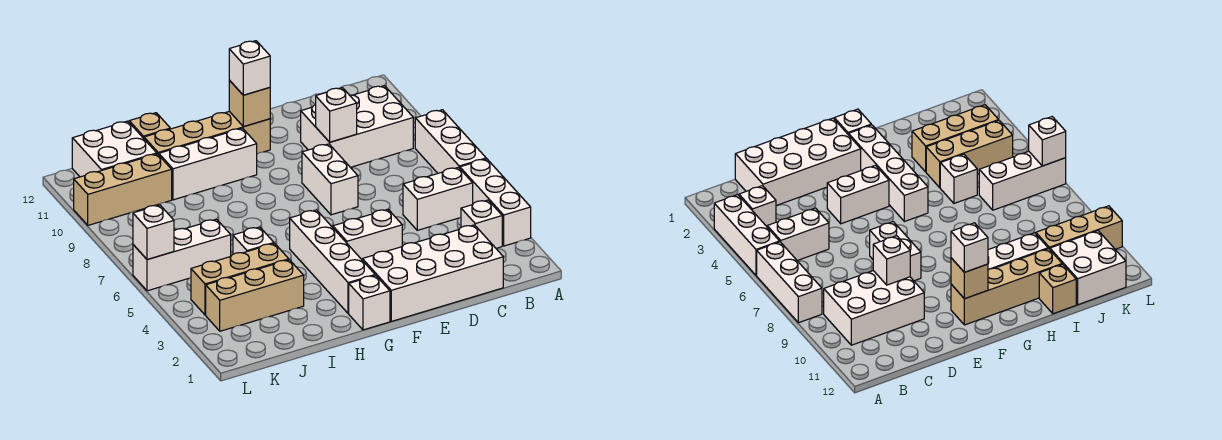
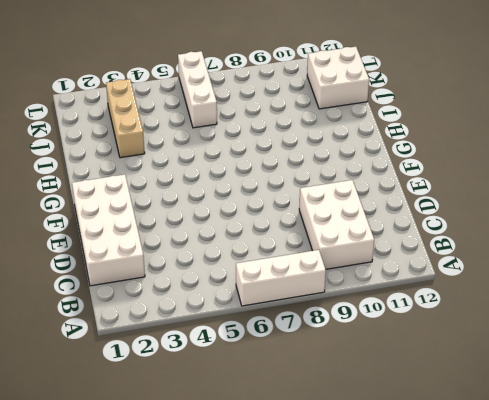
none -> white 1x3 brick [460,159,531,246]
none -> white 1x1 brick [461,200,502,248]
none -> white 1x2 brick [403,167,473,230]

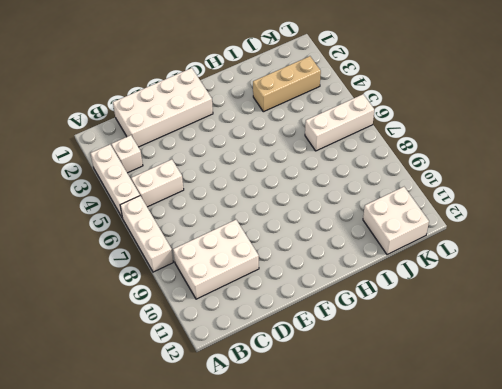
none -> white 1x2 brick [333,209,402,259]
none -> white 1x2 brick [302,144,358,215]
none -> tan 1x4 brick [144,111,270,155]

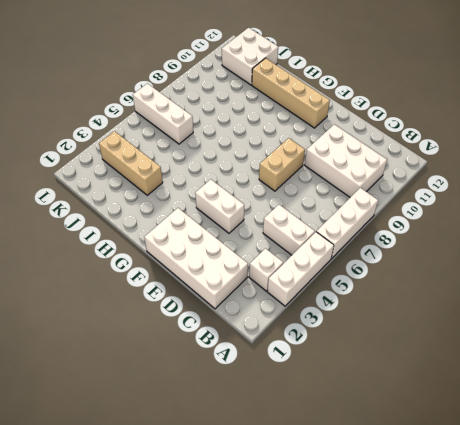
tan 1x2 brick [259,138,305,191] -> white 1x2 brick [302,144,358,215]
none -> white 1x1 brick [349,275,390,330]
none -> white 1x4 brick [290,210,375,314]
none -> white 1x3 brick [159,128,257,200]

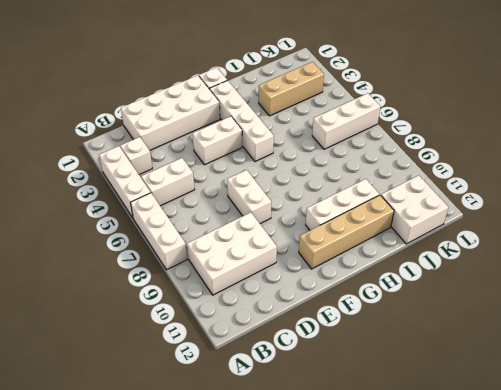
none -> tan 1x3 brick [191,243,289,315]
none -> white 1x1 brick [233,227,274,254]
none -> tan 1x1 brick [129,113,170,138]

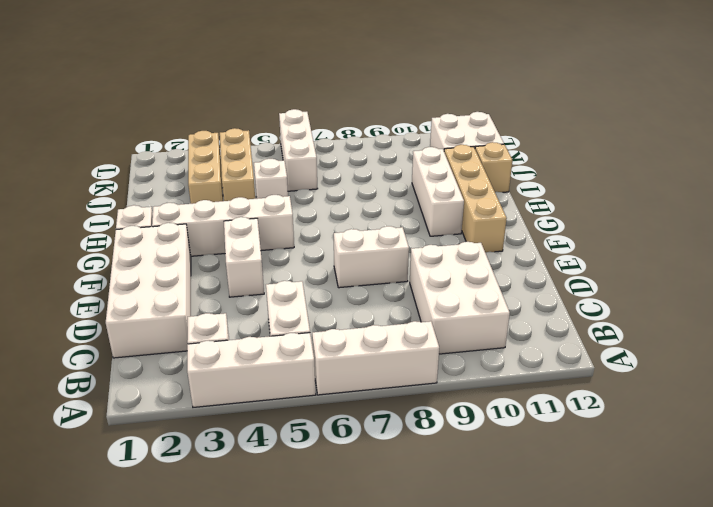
none -> tan 1x3 brick [74,154,172,225]
none -> white 1x1 brick [316,88,357,142]
none -> tan 1x1 brick [229,80,270,127]

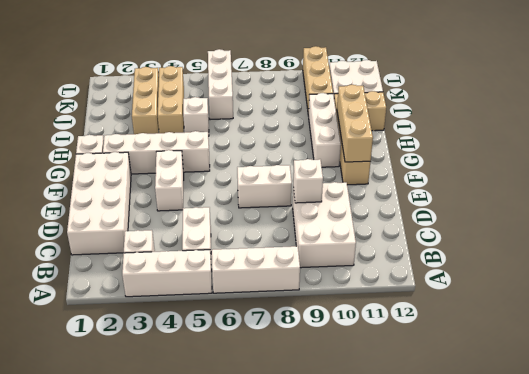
tan 1x3 brick [337,85,373,162] -> tan 1x1 brick [229,80,270,127]
none -> white 1x1 brick [133,205,174,260]
none -> white 1x1 brick [229,41,270,95]

